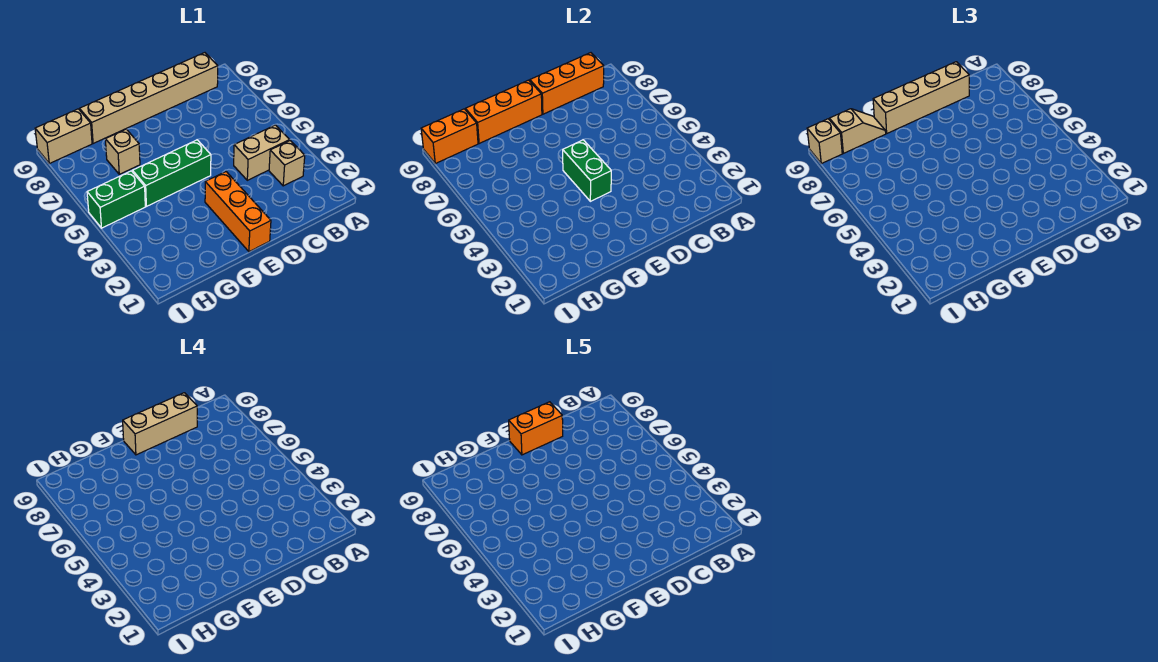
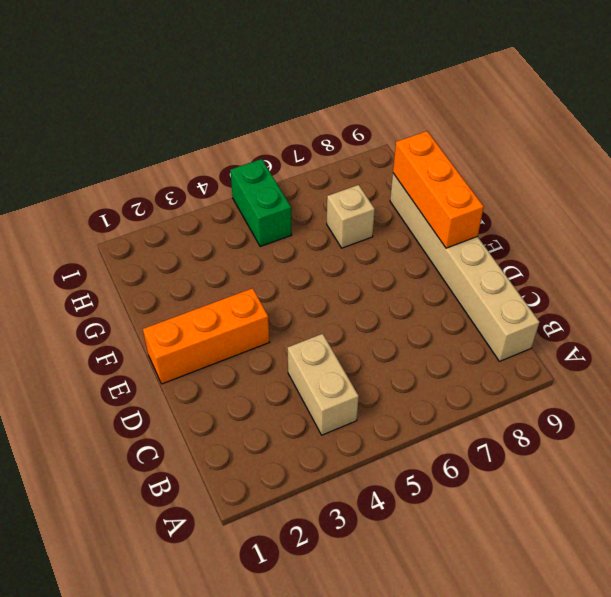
none -> tan 1x1 brick [269,141,305,186]
none -> green 1x3 brick [133,140,211,206]
none -> tan 1x2 brick [35,109,92,163]

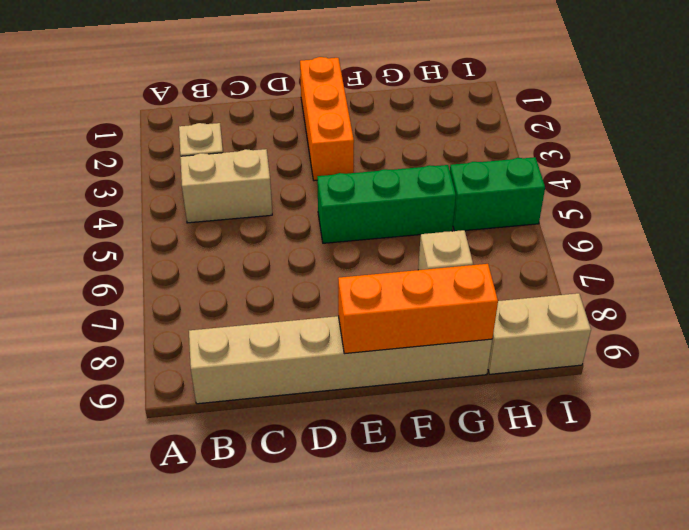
none -> orange 1x3 brick [530,53,604,114]
none -> green 1x2 brick [563,140,611,201]
none -> orange 1x2 brick [421,109,478,163]

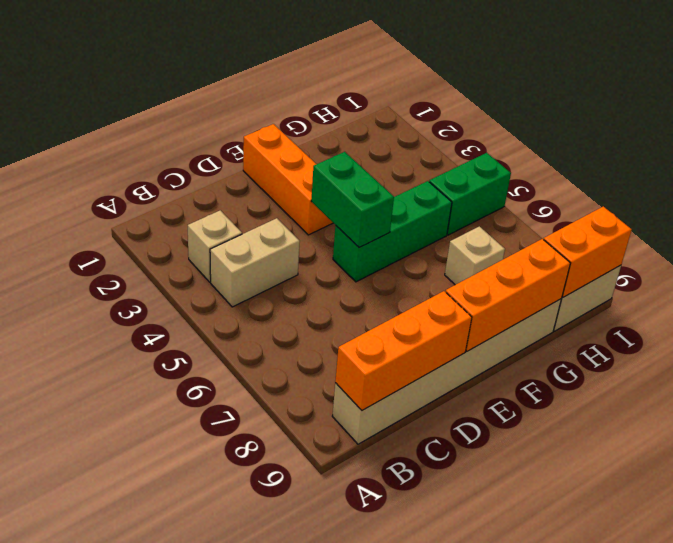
none -> tan 1x4 brick [873,62,969,133]
none -> tan 1x2 slope [829,109,886,153]
none -> tan 1x1 brick [807,119,842,163]

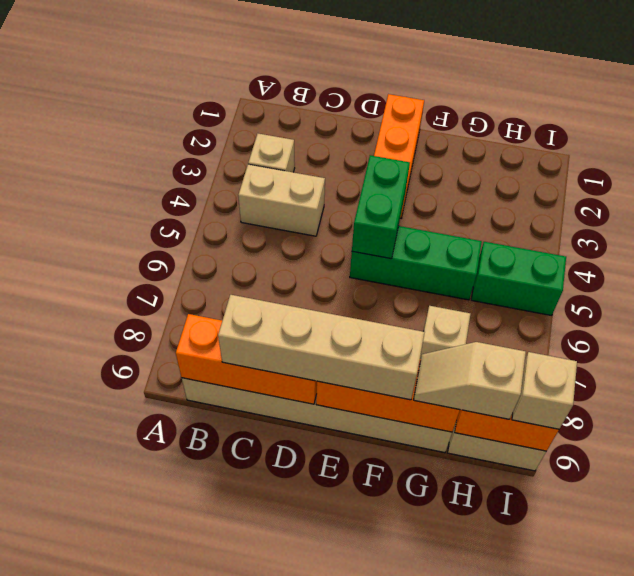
none -> tan 1x3 brick [123,393,197,455]
none -> orange 1x2 brick [509,402,563,455]

